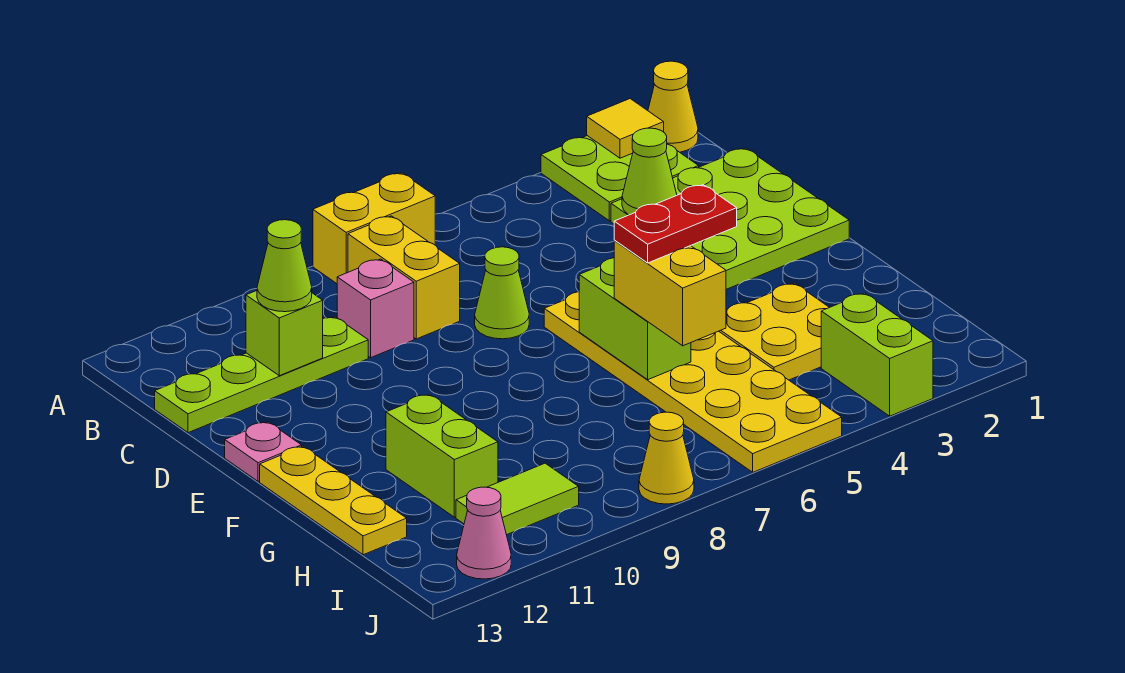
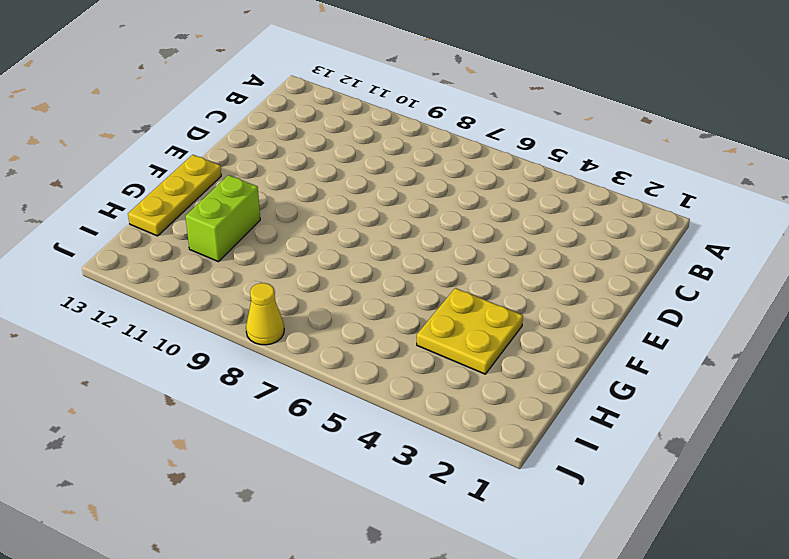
none -> yellow 1x1 cone [648,61,698,152]
none -> lime 2x2 plate [541,136,699,221]
none -> yellow 1x2 brick [313,173,435,284]

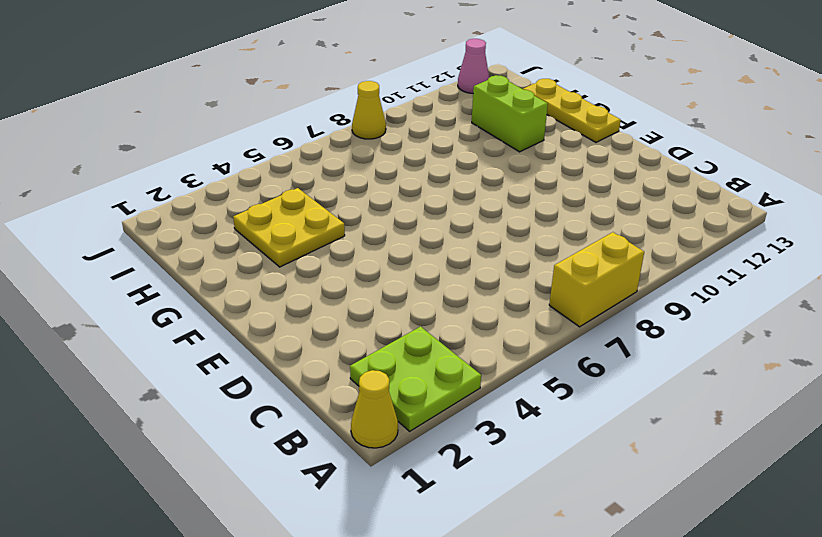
none -> yellow 1x2 brick [348,216,460,339]
none -> lime 3x3 plate [611,148,849,289]
none -> pink 1x1 brick [337,259,414,358]

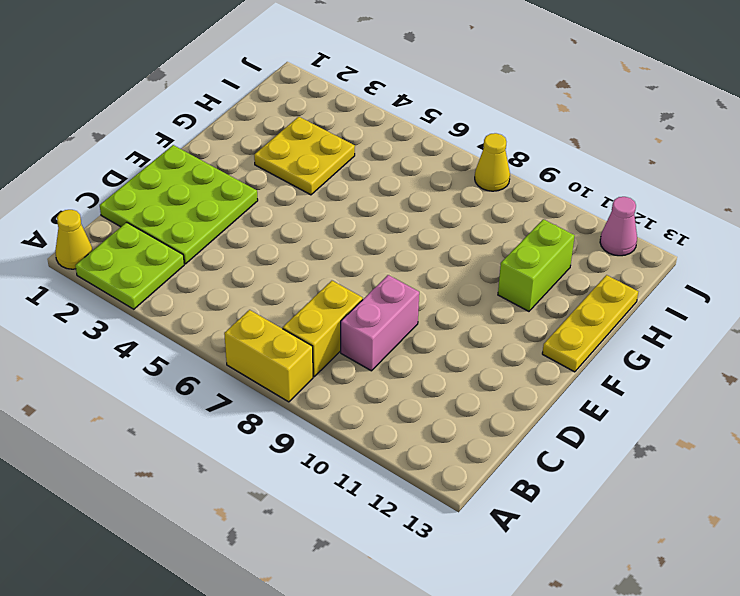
pink 1x2 brick [341,275,419,371] -> pink 1x1 brick [337,259,414,358]
none -> lime 1x4 plate [155,317,368,433]
none -> lime 1x1 cone [475,247,529,339]
none -> yellow 2x6 plate [544,292,842,472]

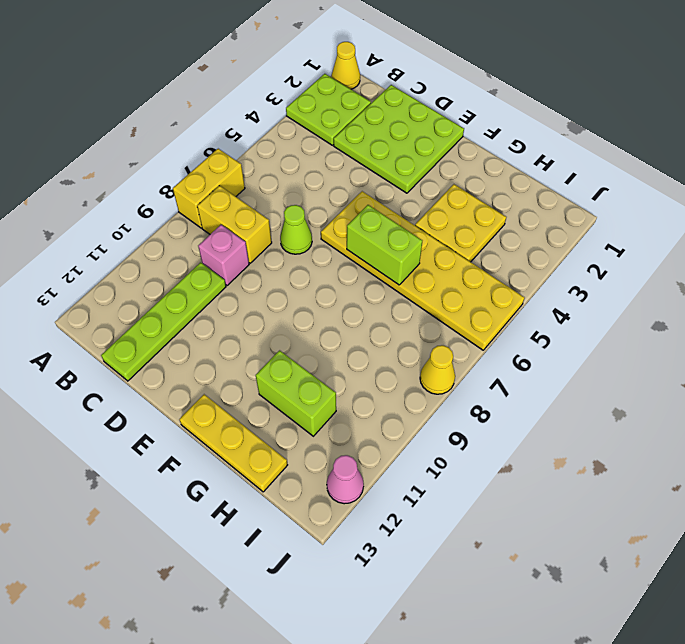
none -> pink 1x1 plate [225,422,302,481]
none -> lime 1x2 brick [821,293,933,416]
none -> lime 1x2 tile [456,463,579,535]

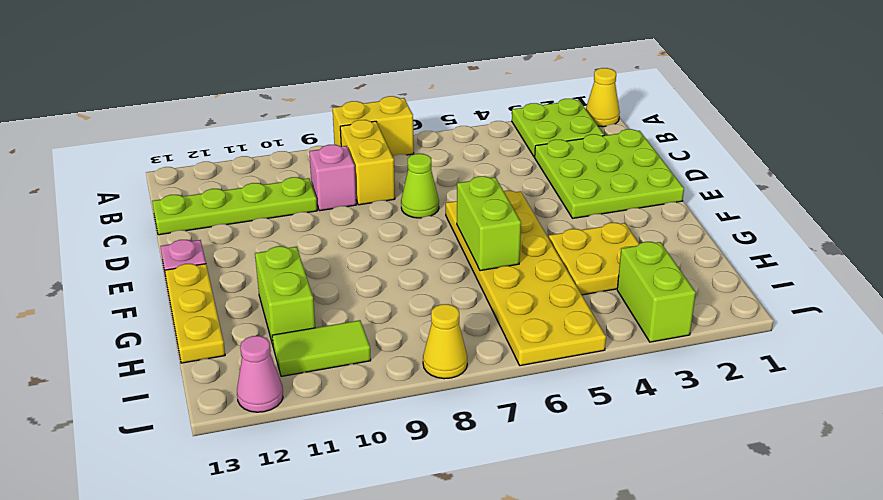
none -> yellow 1x1 tile [587,99,664,158]
none -> lime 1x1 cone [622,128,677,215]
none -> lime 1x1 brick [246,291,323,376]

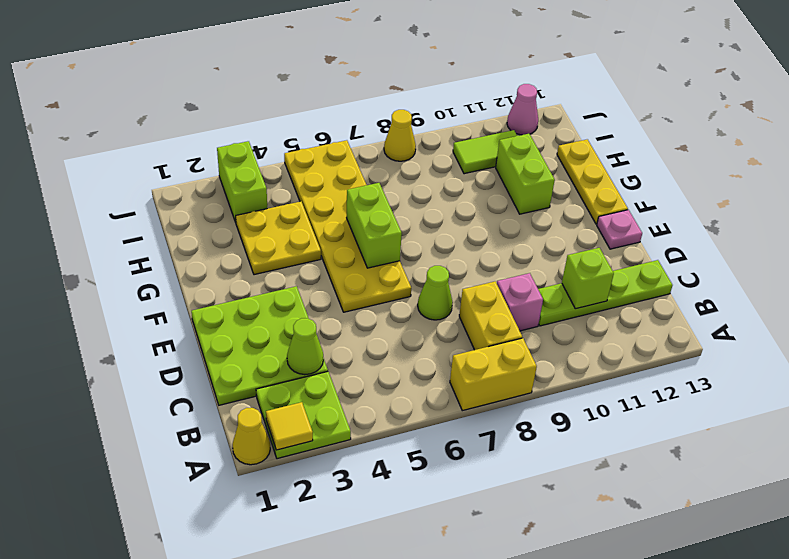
none -> lime 1x1 cone [257,220,312,312]
none -> yellow 1x2 brick [614,241,726,346]
none -> red 1x2 plate [614,185,737,263]

